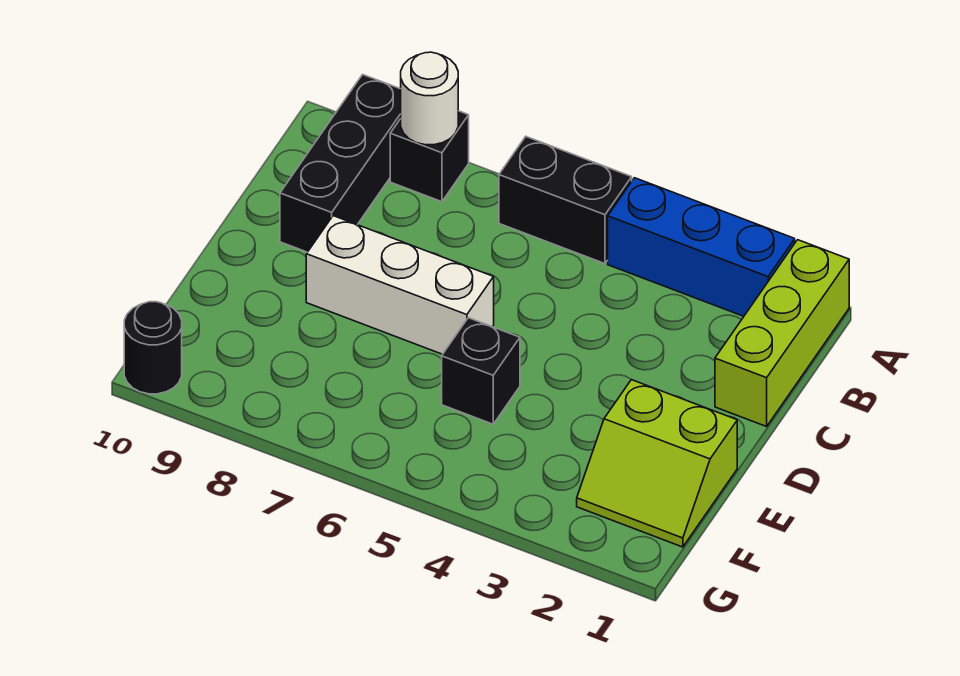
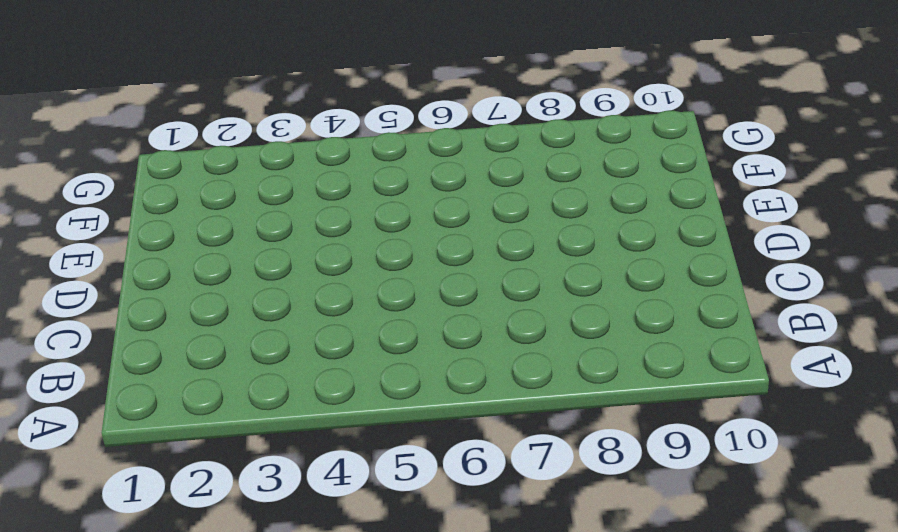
none -> lime 1x3 brick [715,240,849,427]
none -> blue 1x3 brick [608,178,795,316]

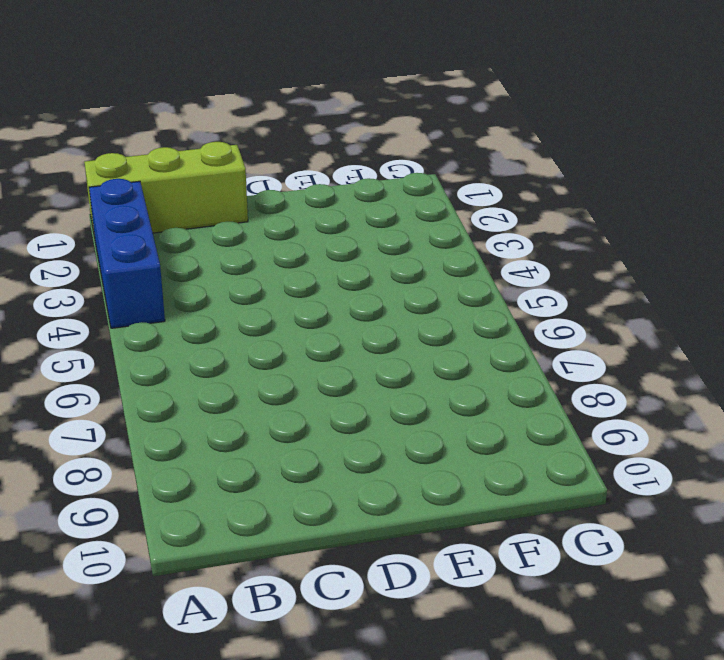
none -> black 1x2 brick [499,137,632,264]
none -> black 1x1 brick [390,111,469,202]

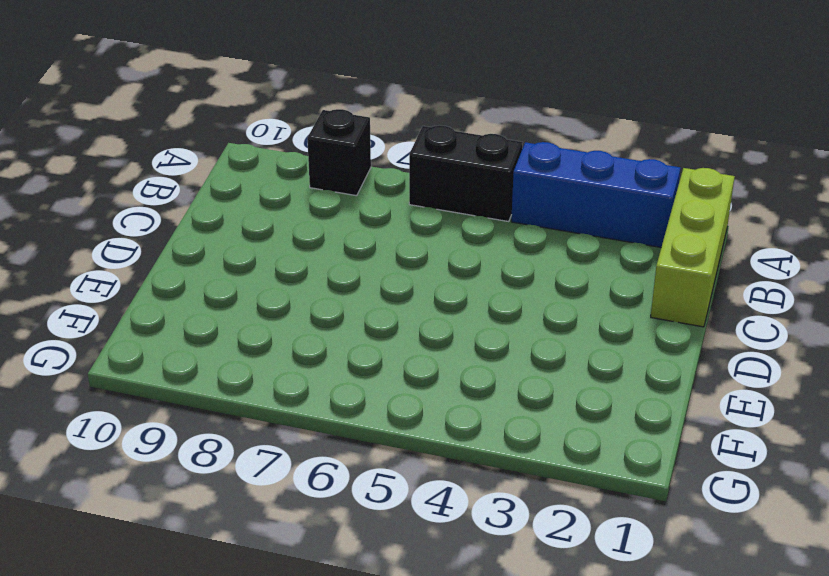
none -> black 1x3 brick [280,75,401,252]
none -> white 1x3 brick [306,216,494,354]

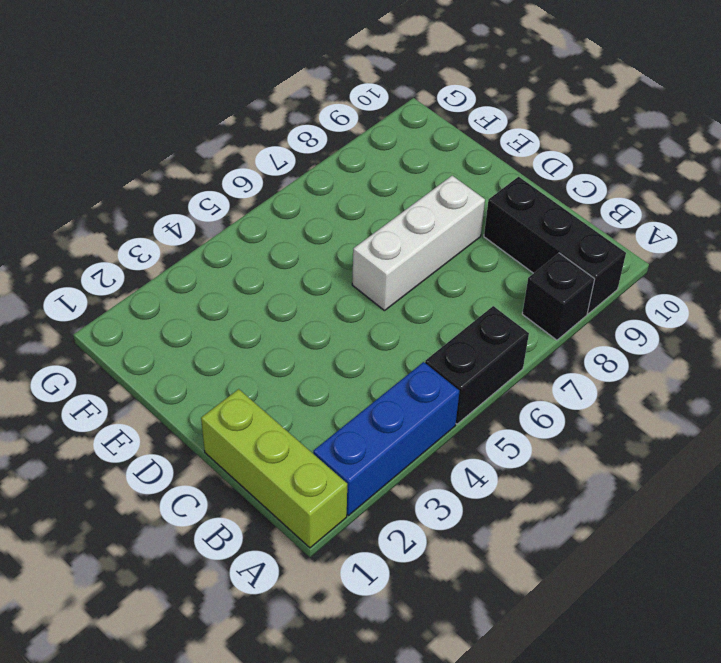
none -> lime 2x2 slope [577,380,737,547]
none -> black 1x1 brick [442,318,520,424]

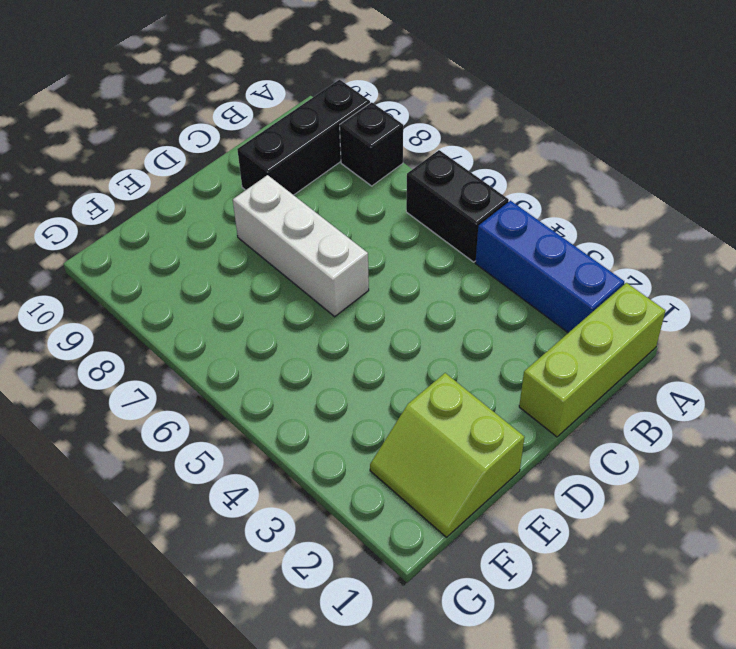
none -> black 1x1 brick [442,318,520,424]
none -> black 1x1 round brick [124,302,182,394]

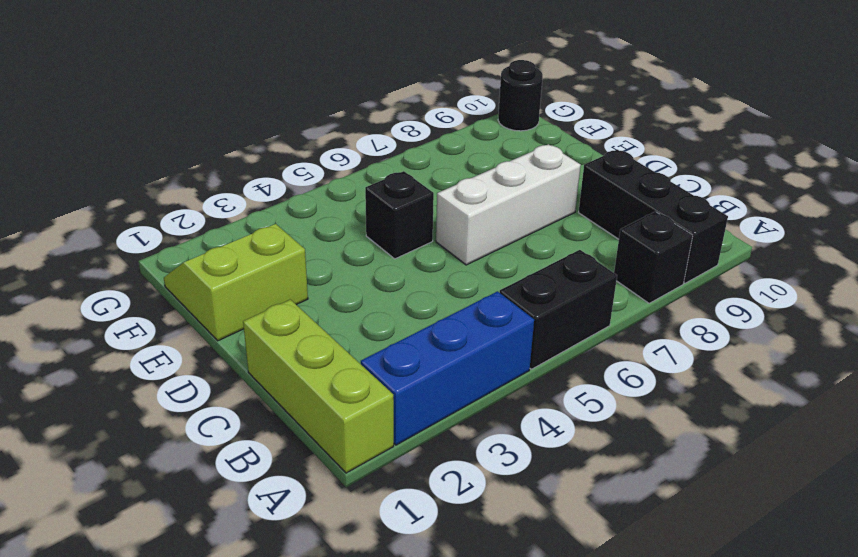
none -> white 1x1 round brick [401,52,458,145]

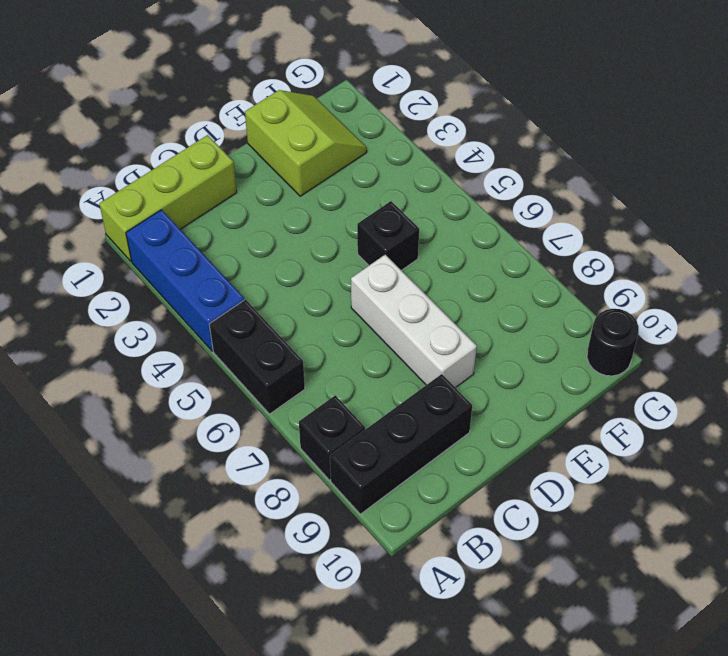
none -> white 1x1 round brick [401,52,458,145]

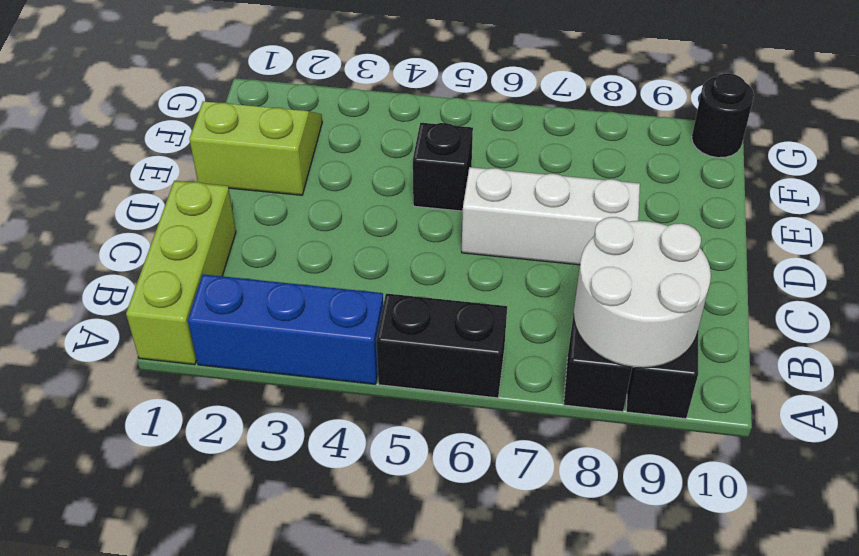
white 2x2 round brick [574,217,711,368] -> white 1x1 round brick [401,52,458,145]

